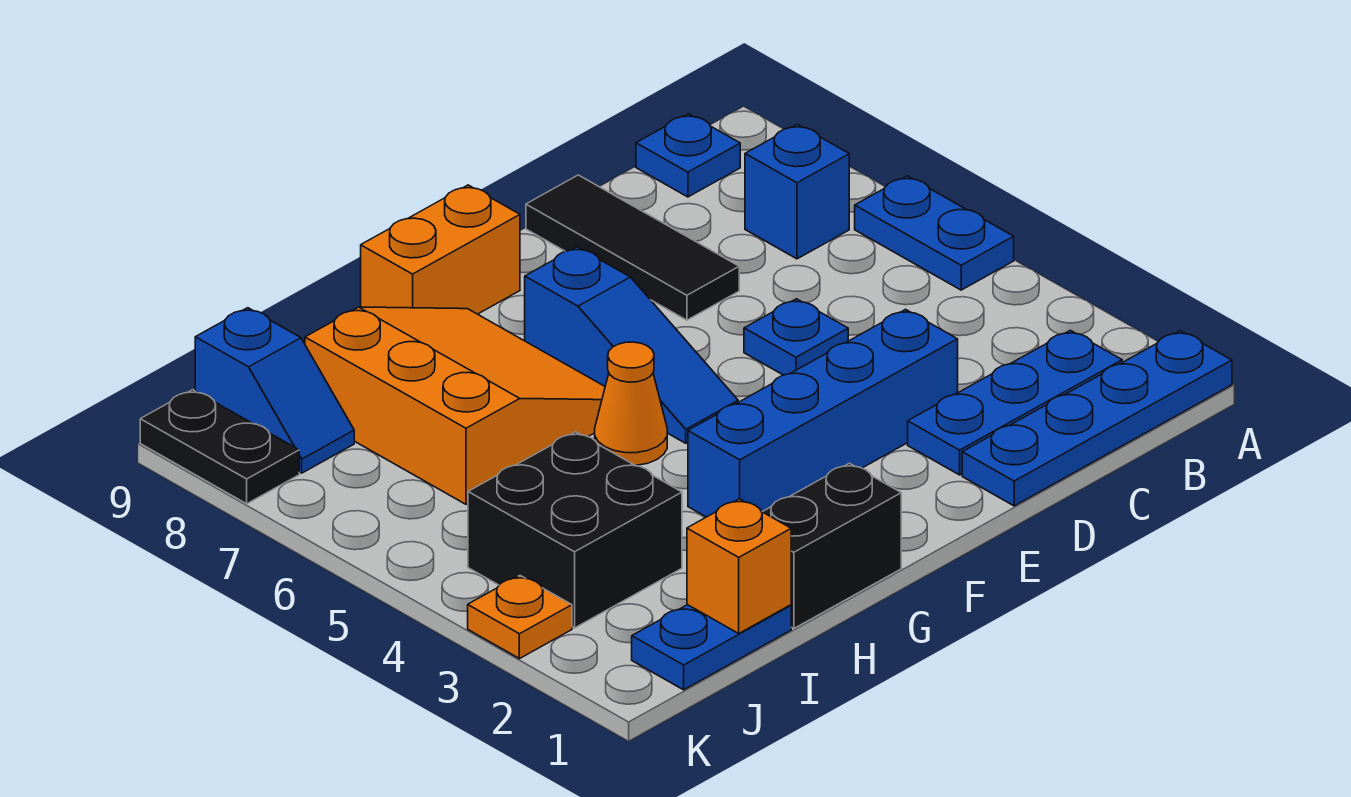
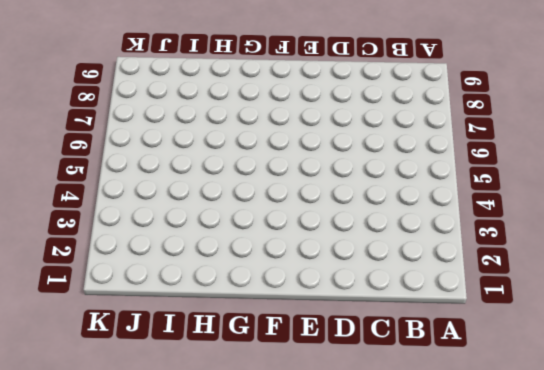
none -> blue 1x4 plate [962,331,1232,506]
none -> blue 1x2 plate [855,176,1014,290]
none -> blue 1x3 plate [908,330,1122,475]

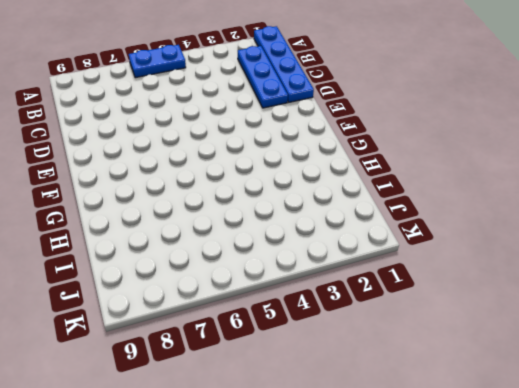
none -> blue 1x1 brick [745,124,849,259]
none -> blue 1x1 plate [636,114,740,197]
none -> blue 1x4 brick [688,309,958,517]

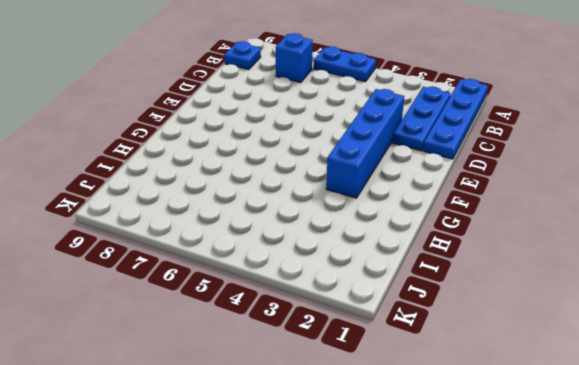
none -> blue 1x1 plate [744,299,848,375]
none -> black 1x3 tile [526,175,739,320]
none -> blue 1x3 slope [525,247,738,443]

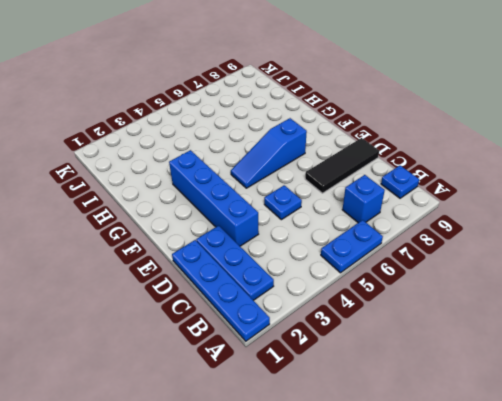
none -> orange 1x2 brick [361,185,520,314]
none -> black 1x2 brick [763,463,901,629]
none -> orange 1x1 cone [595,342,667,465]

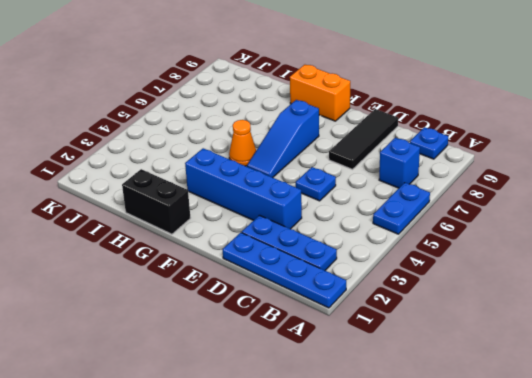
none -> orange 3x3 slope [305,307,605,504]
none -> blue 1x2 plate [632,605,791,690]
none -> black 2x2 brick [468,432,682,628]

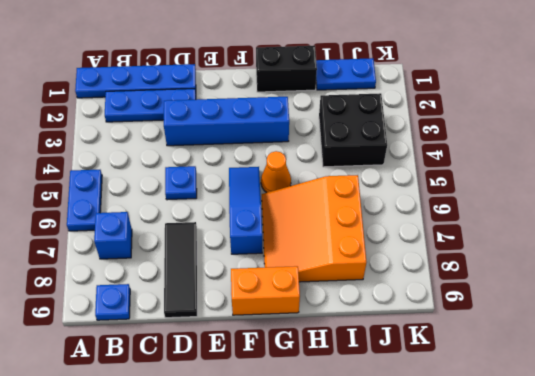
none -> blue 1x2 slope [195,308,354,473]
none -> orange 1x1 plate [468,576,572,659]
none -> black 1x2 plate [140,390,299,504]

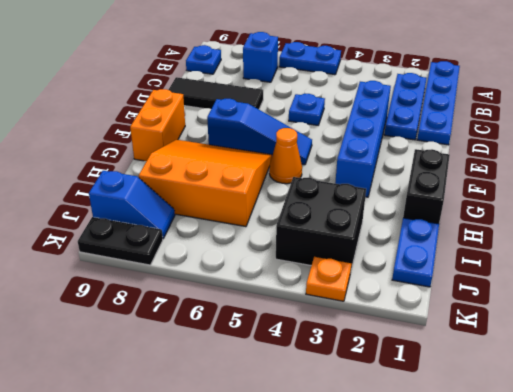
none -> orange 1x1 brick [687,499,791,633]

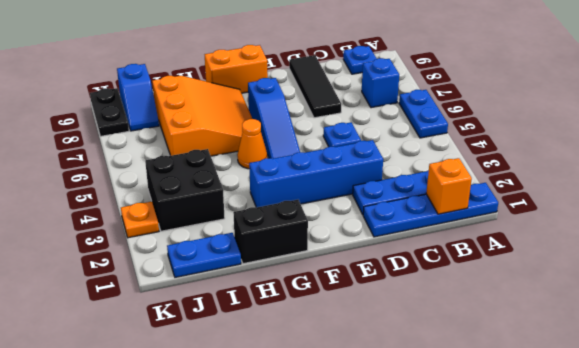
orange 1x1 brick [426,158,472,214] -> orange 1x1 brick moved to [687,499,791,633]

